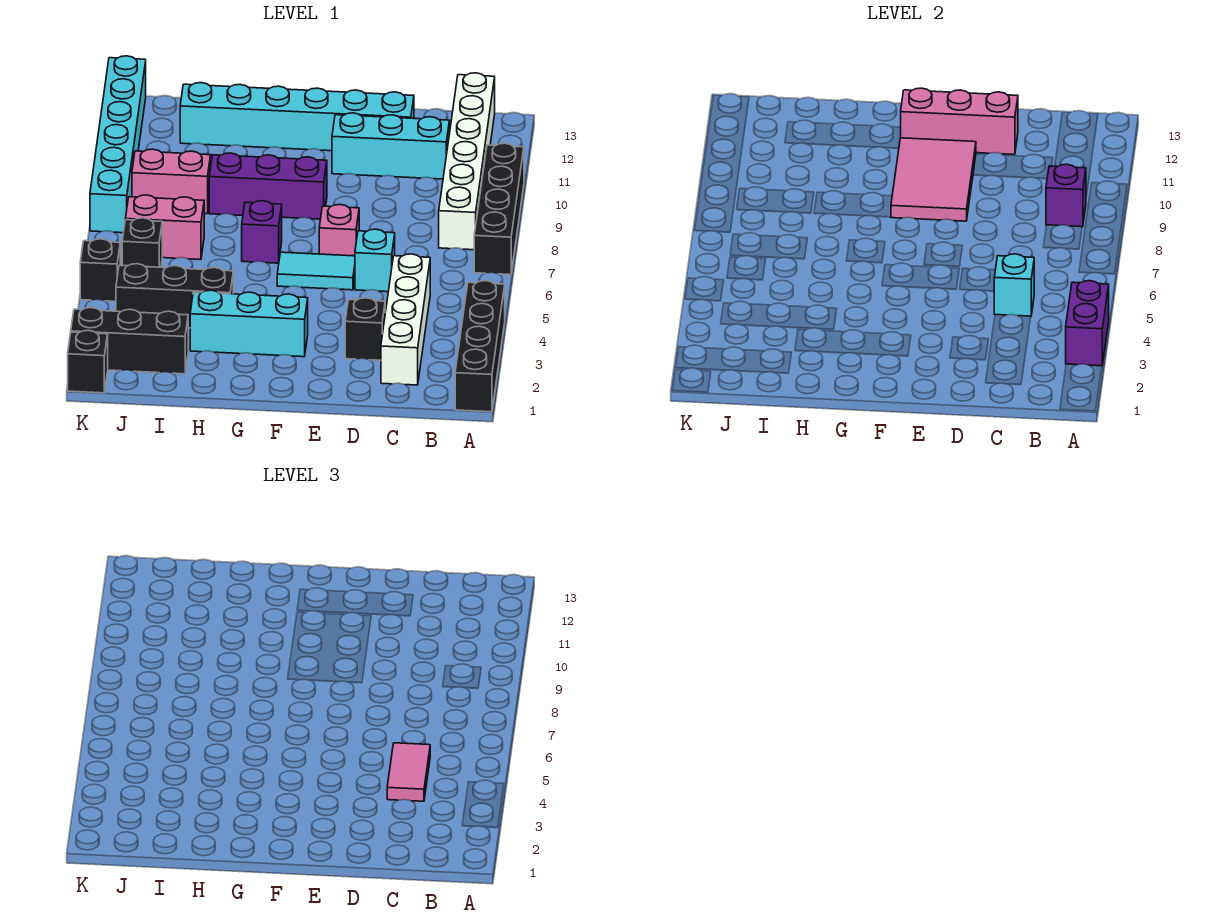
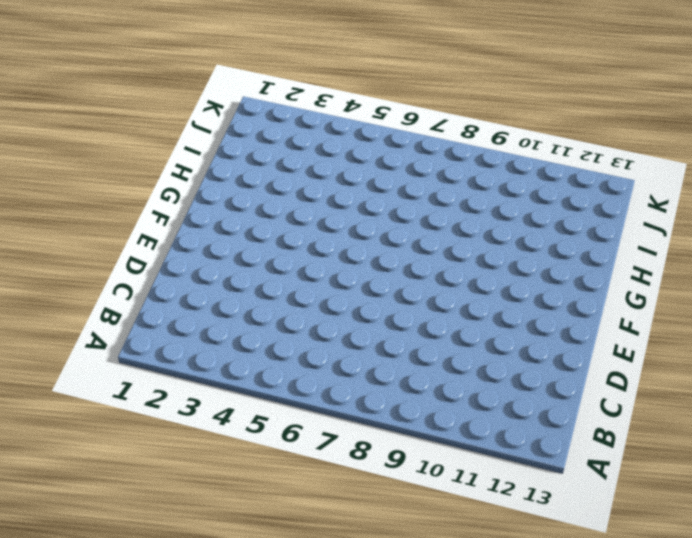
none -> black 1x4 brick [455,281,505,412]
none -> black 1x4 brick [474,143,524,275]
none -> white 1x6 brick [439,73,495,250]

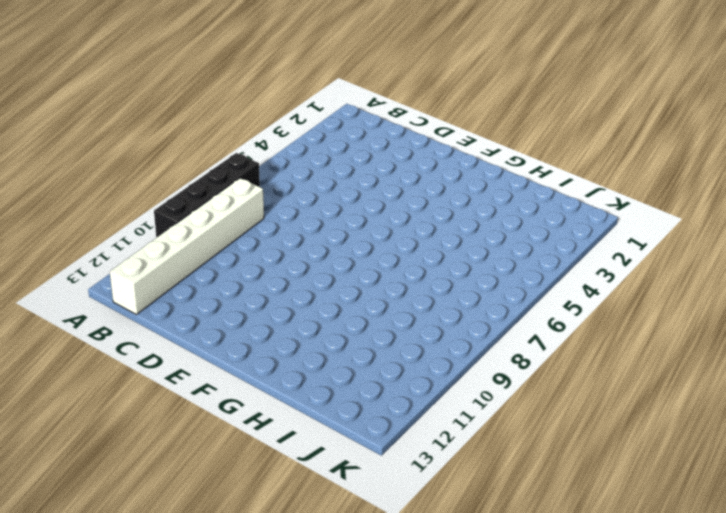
none -> black 1x4 brick [455,281,505,412]
none -> white 1x4 brick [381,254,430,385]
none -> cyan 1x3 brick [332,113,450,179]

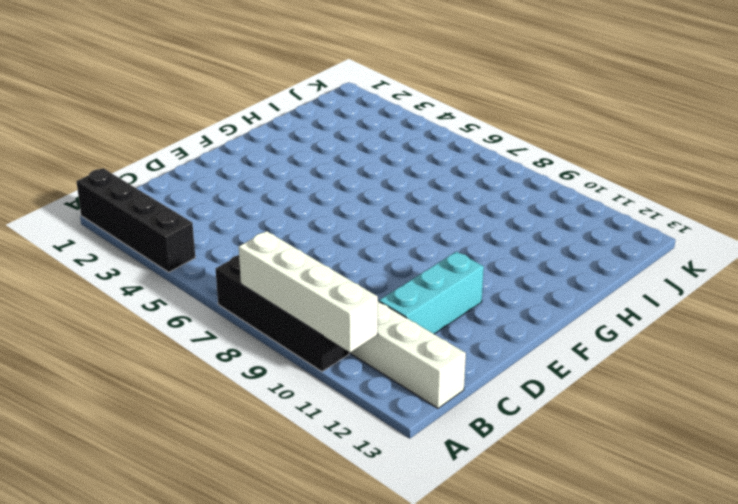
white 1x4 brick [239,231,378,352] -> white 1x4 brick moved to [381,254,430,385]
none -> black 1x1 brick [345,298,385,360]
none -> cyan 1x1 brick [355,229,395,292]
none -> cyan 1x6 brick [180,83,414,151]

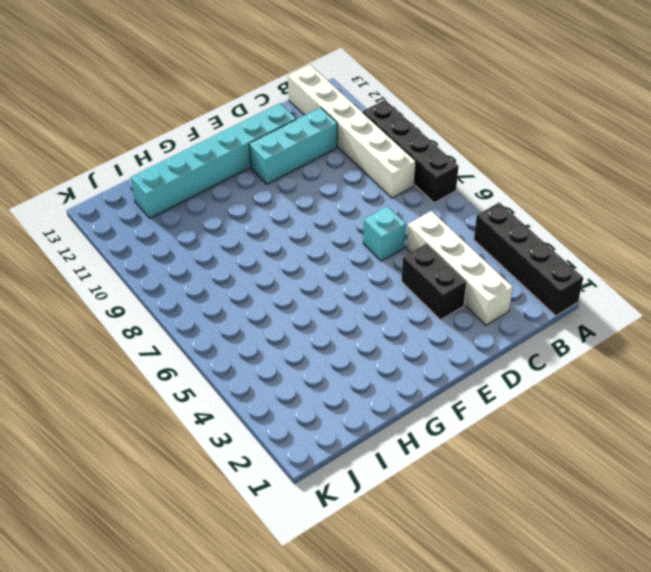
black 1x2 brick [401,244,467,320] -> black 1x1 brick [345,298,385,360]
none -> cyan 1x2 tile [277,252,355,290]
none -> pink 1x1 brick [319,205,359,256]
none -> cyan 1x3 brick [190,290,308,357]

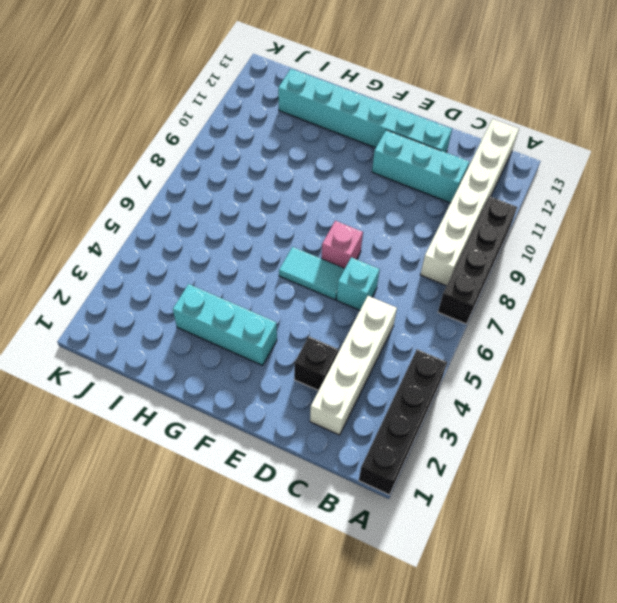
none -> purple 1x3 brick [209,153,327,219]
none -> purple 1x1 brick [242,201,282,263]
none -> black 1x3 brick [116,264,233,328]

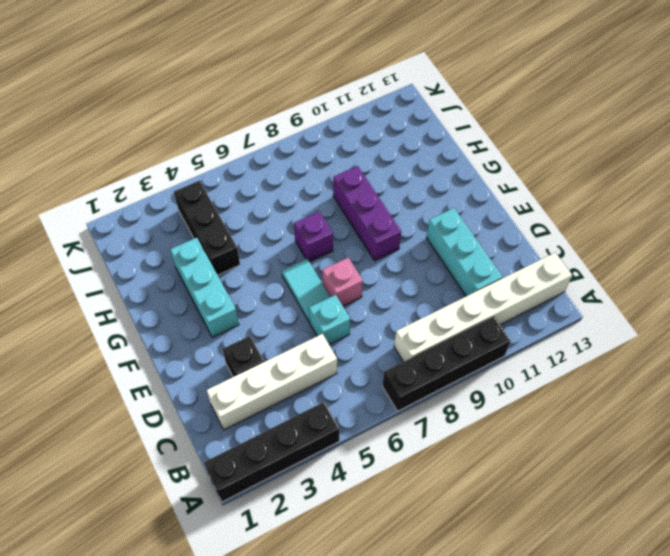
none -> cyan 1x6 brick [180,83,414,151]
none -> black 1x3 brick [71,308,188,374]
none -> pink 1x2 brick [125,195,204,259]

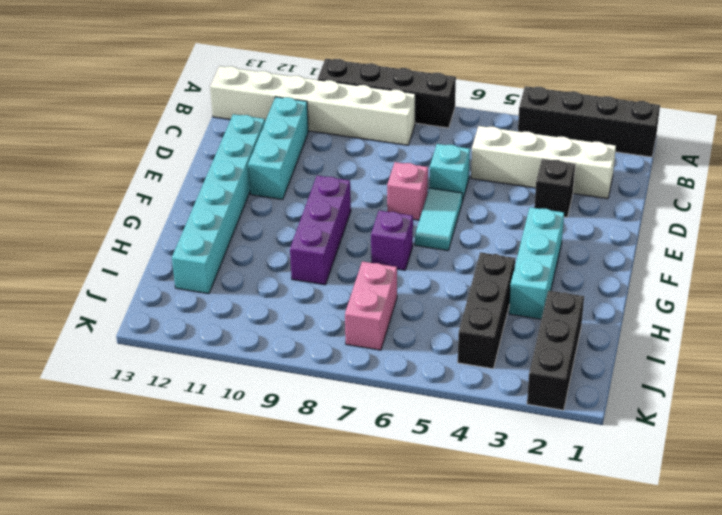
none -> pink 1x2 brick [132,149,211,214]
none -> black 1x1 brick [122,218,162,267]
none -> black 1x1 brick [68,330,108,393]

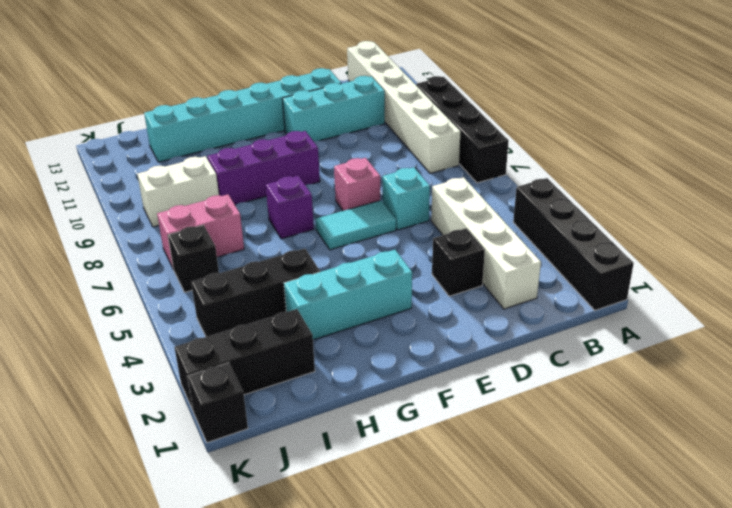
white 1x2 brick [137,156,219,227] -> pink 1x2 brick [132,149,211,214]
none -> black 1x1 brick [80,239,120,301]
none -> cyan 1x6 brick [90,56,146,233]
none -> purple 1x2 brick [1066,281,1109,366]

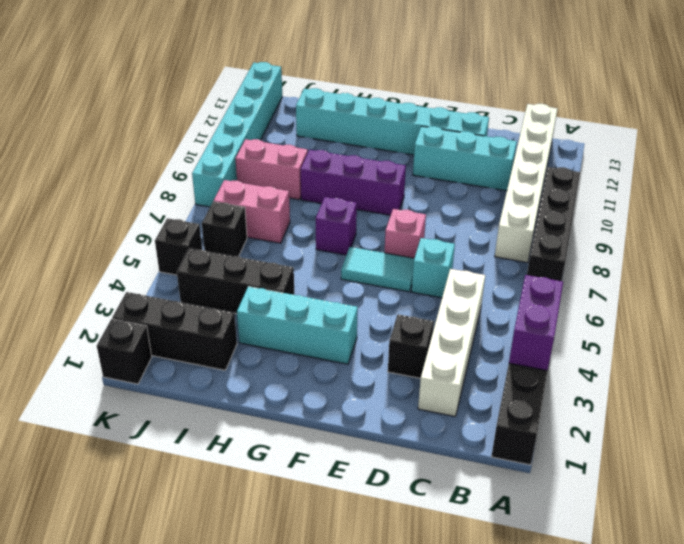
none -> purple 1x1 brick [1046,164,1086,227]
none -> cyan 1x1 brick [994,254,1034,316]
none -> pink 1x3 brick [901,88,1018,155]

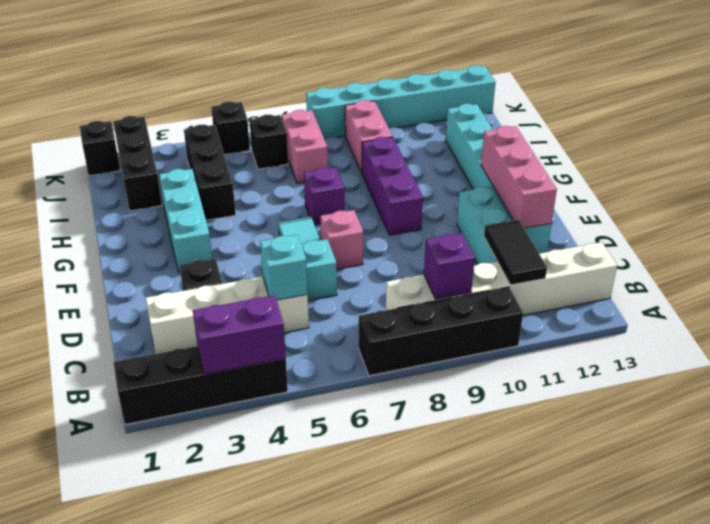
black 1x2 tile [484,220,547,285] -> none
none -> pink 2x3 tile [891,138,976,221]
none -> pink 1x2 tile [387,743,430,801]

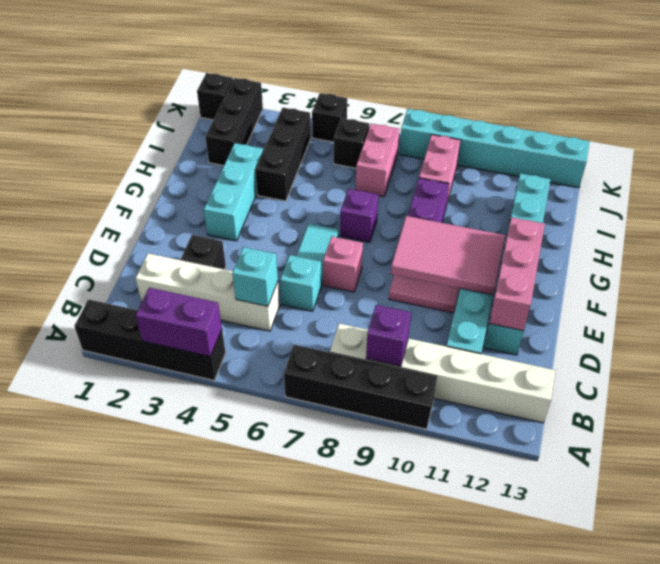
pink 1x2 tile [389,275,460,313] -> pink 1x2 tile moved to [387,743,430,801]

